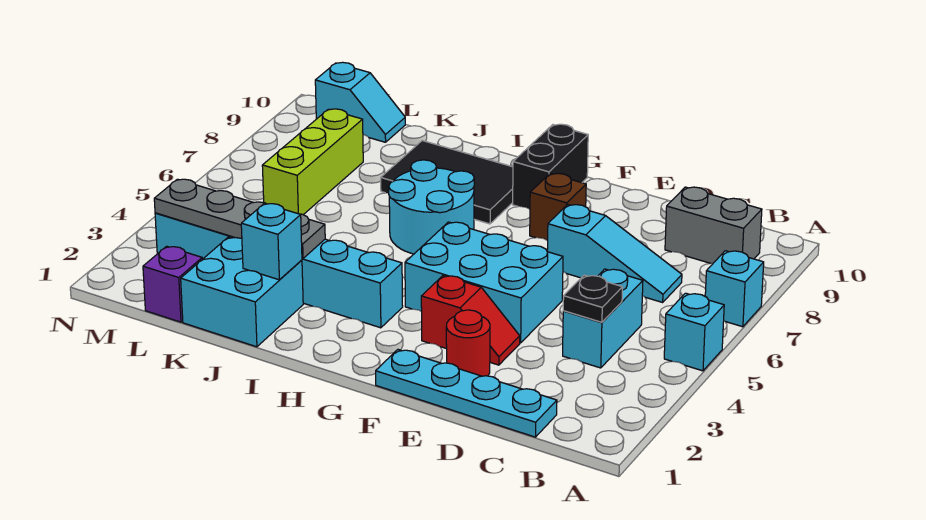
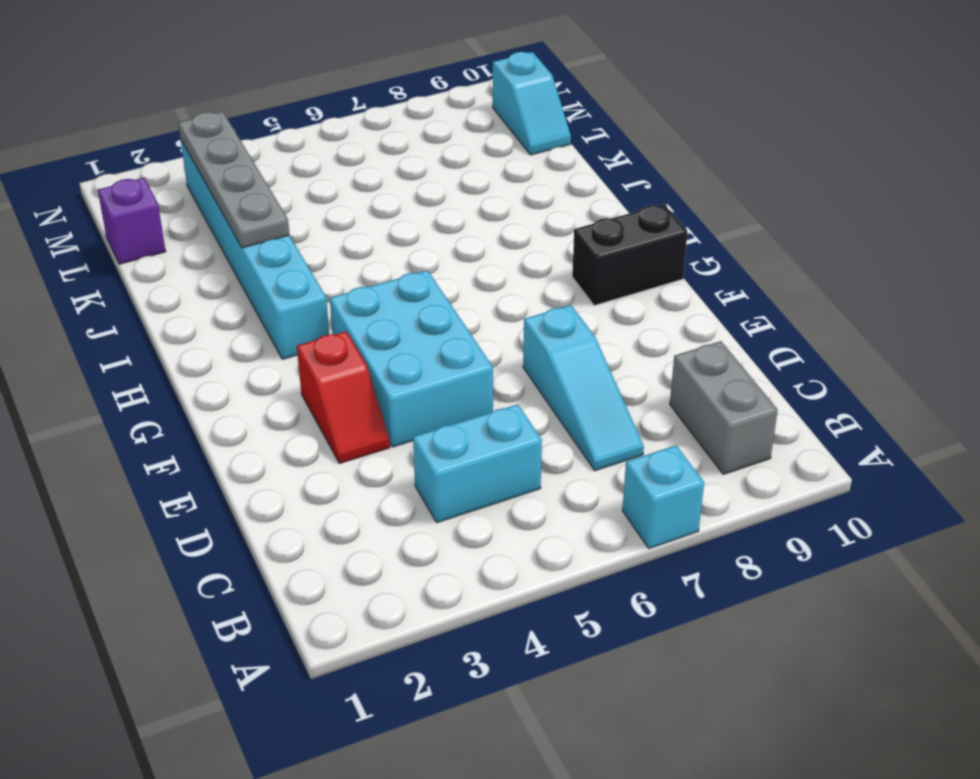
none -> cyan 1x1 brick [664,293,724,371]
none -> cyan 1x4 plate [376,350,557,437]
none -> red 1x1 round brick [446,310,490,376]

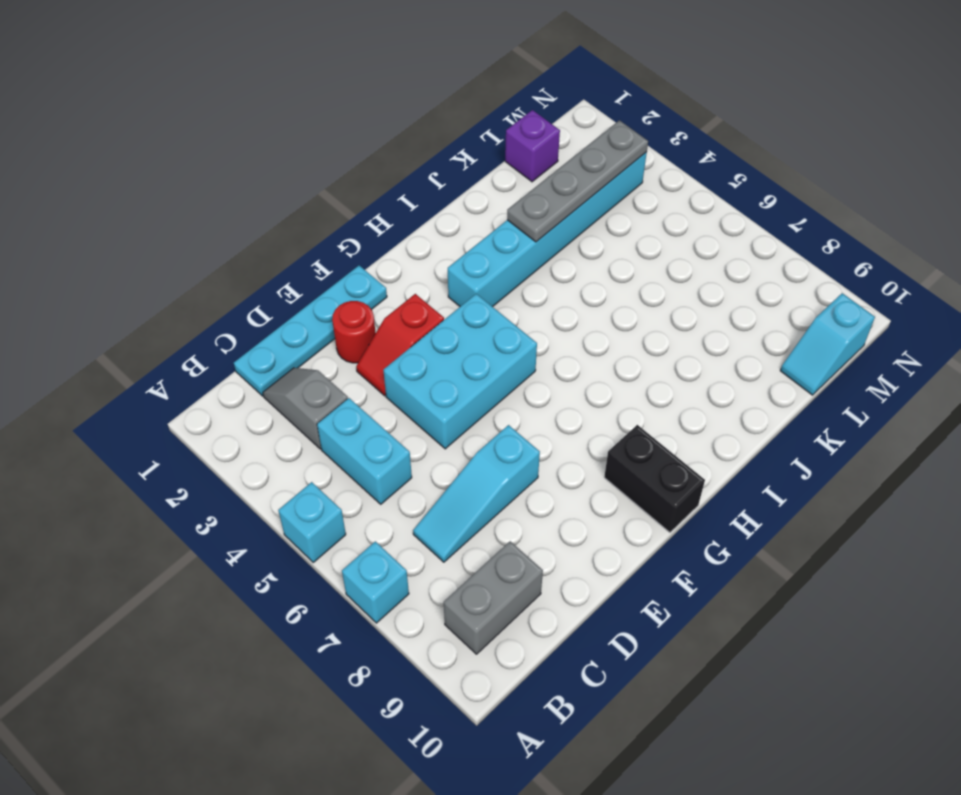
grey 1x2 slope [263,368,348,449] -> none
none -> brown 1x1 brick [530,174,586,241]
none -> cyan 2x2 round brick [389,160,474,254]
none -> black 2x3 tile [381,141,513,224]

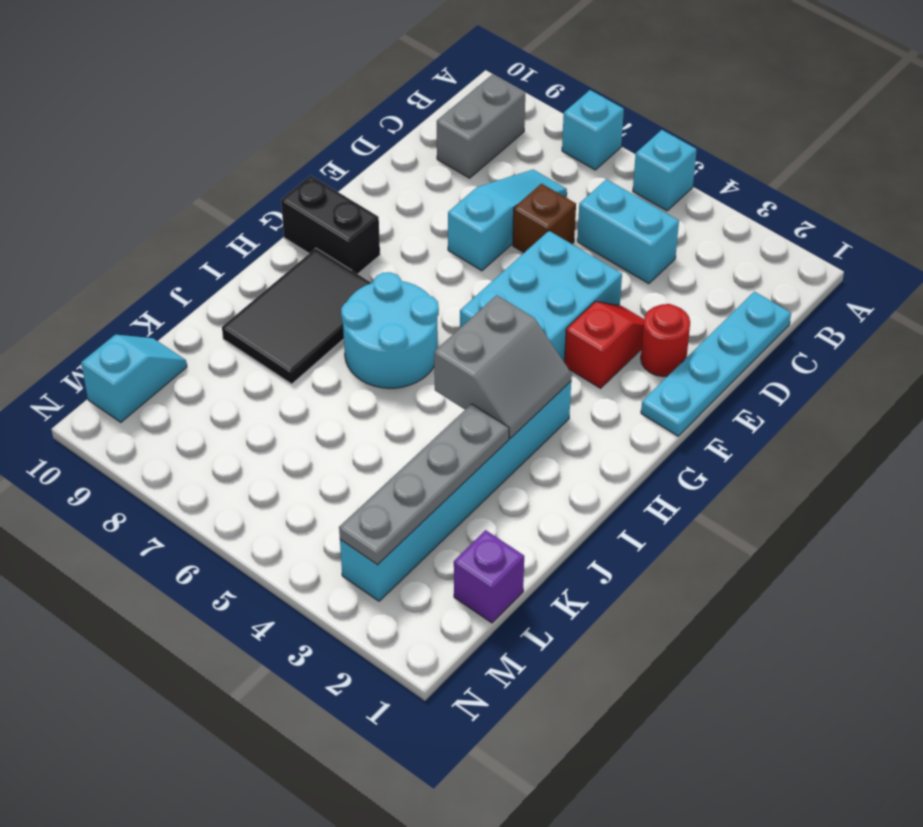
brown 1x1 brick [513,184,576,252] -> brown 1x1 brick moved to [530,174,586,241]
grey 2x2 slope [434,295,572,438] -> none
none -> cyan 2x2 brick [181,237,303,347]
none -> lime 1x3 brick [262,109,363,215]
none -> black 1x1 plate [563,275,622,322]

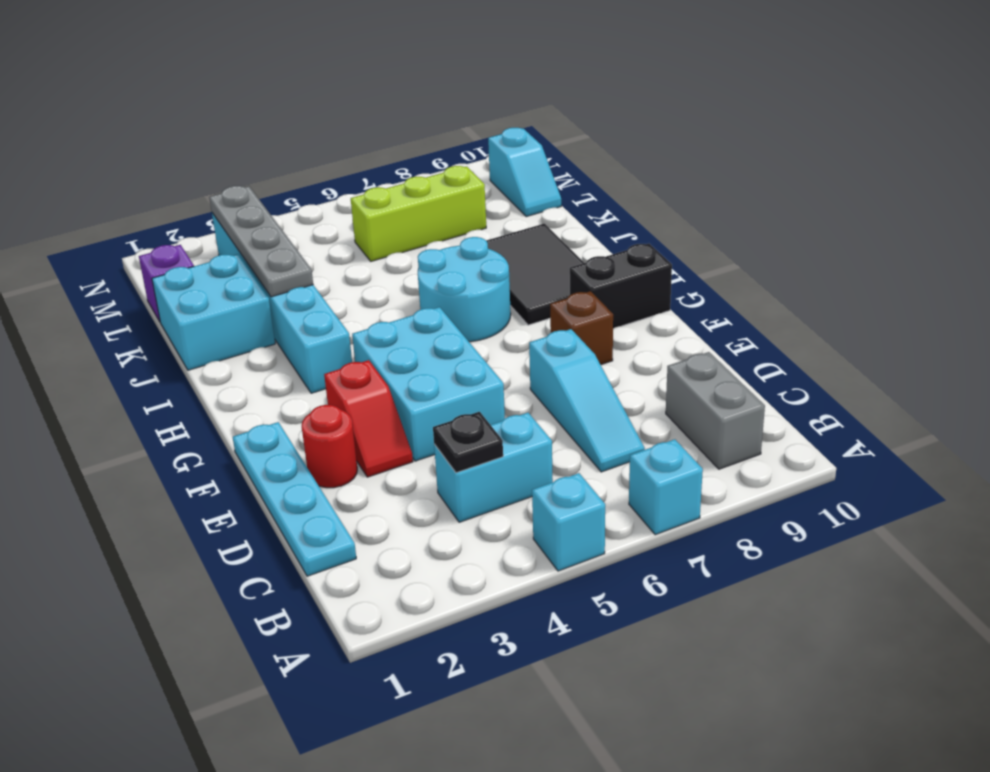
none -> cyan 1x1 brick [241,203,302,280]

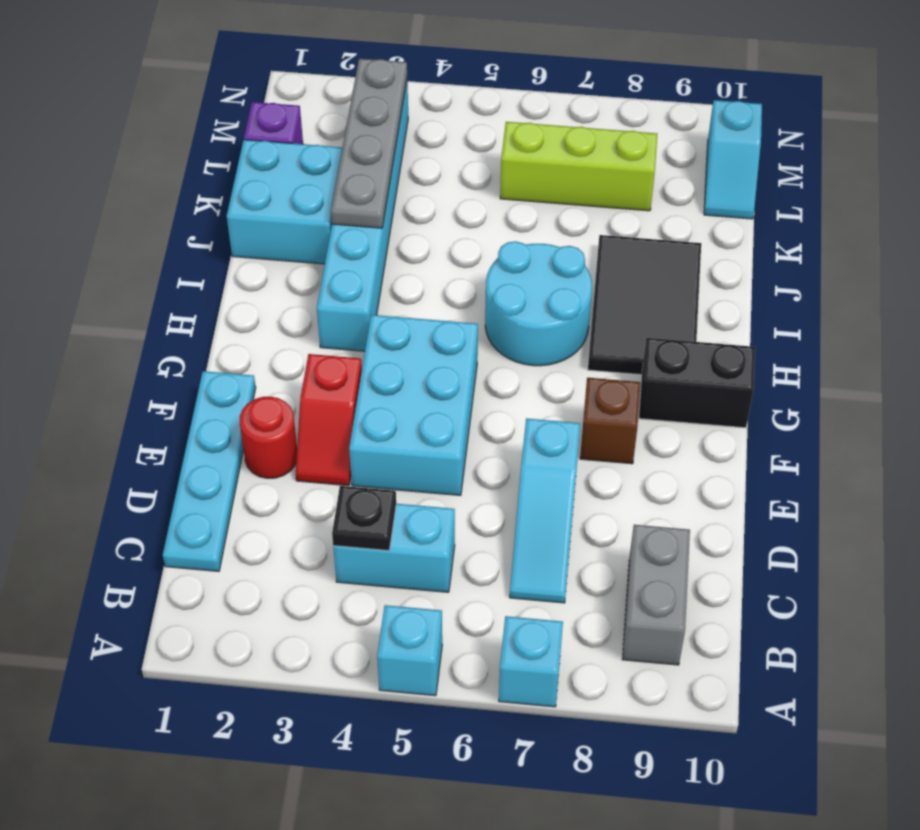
none -> cyan 1x1 brick [241,203,302,280]

